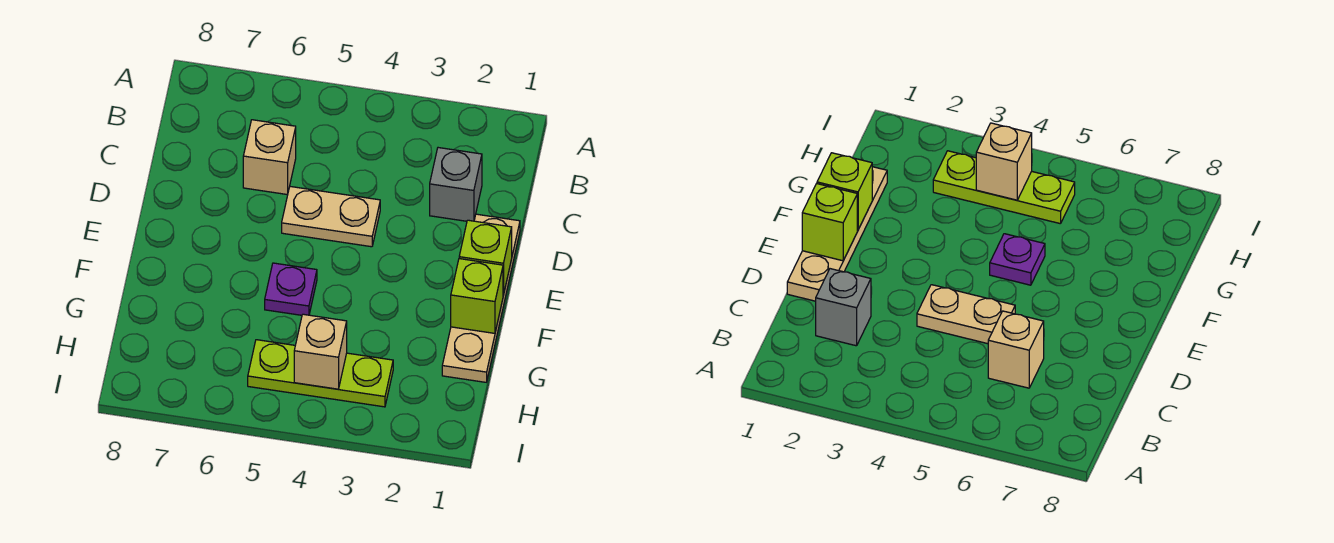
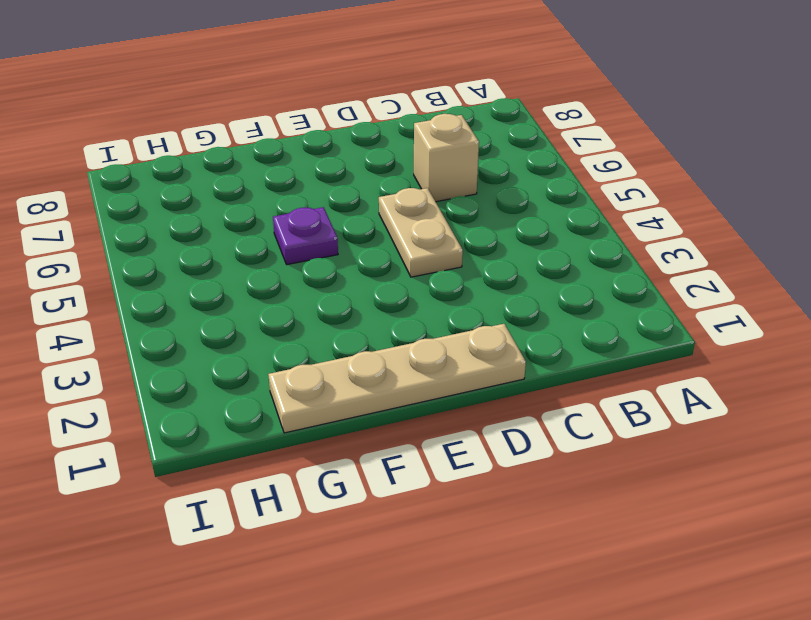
none -> grey 1x1 brick [430,148,482,221]
none -> lime 1x3 plate [248,340,393,407]

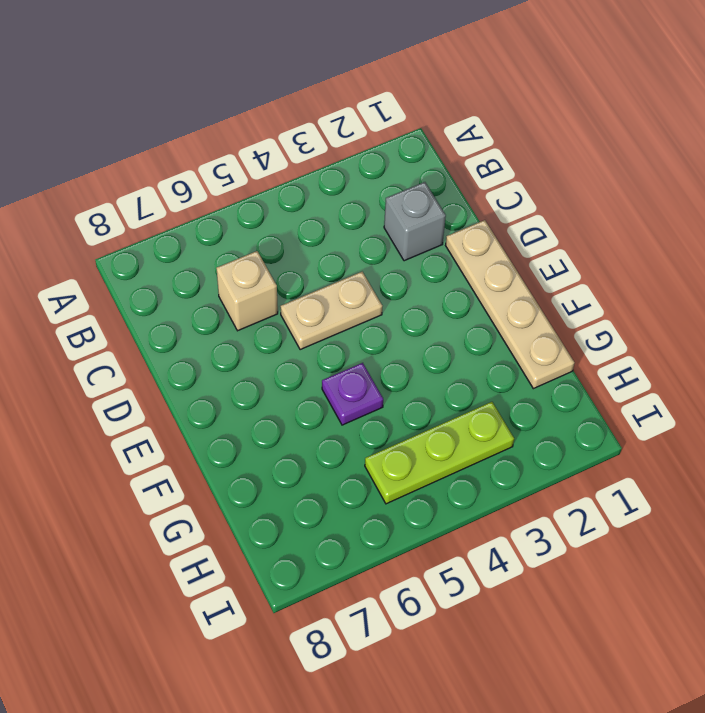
none -> lime 1x1 brick [459,220,512,295]
none -> lime 1x1 brick [451,259,503,333]

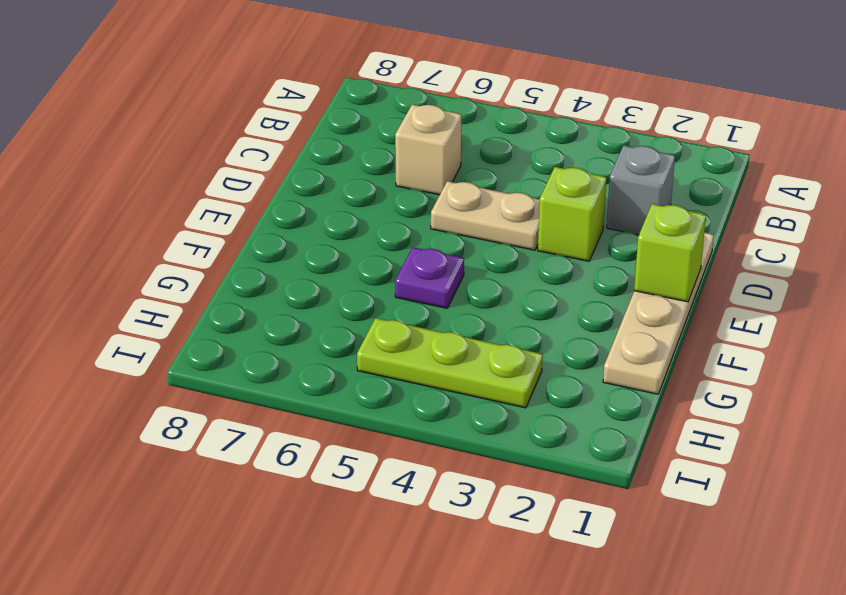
lime 1x1 brick [538,167,606,261] -> lime 1x1 brick moved to [451,259,503,333]
none -> tan 1x1 brick [294,314,347,389]

